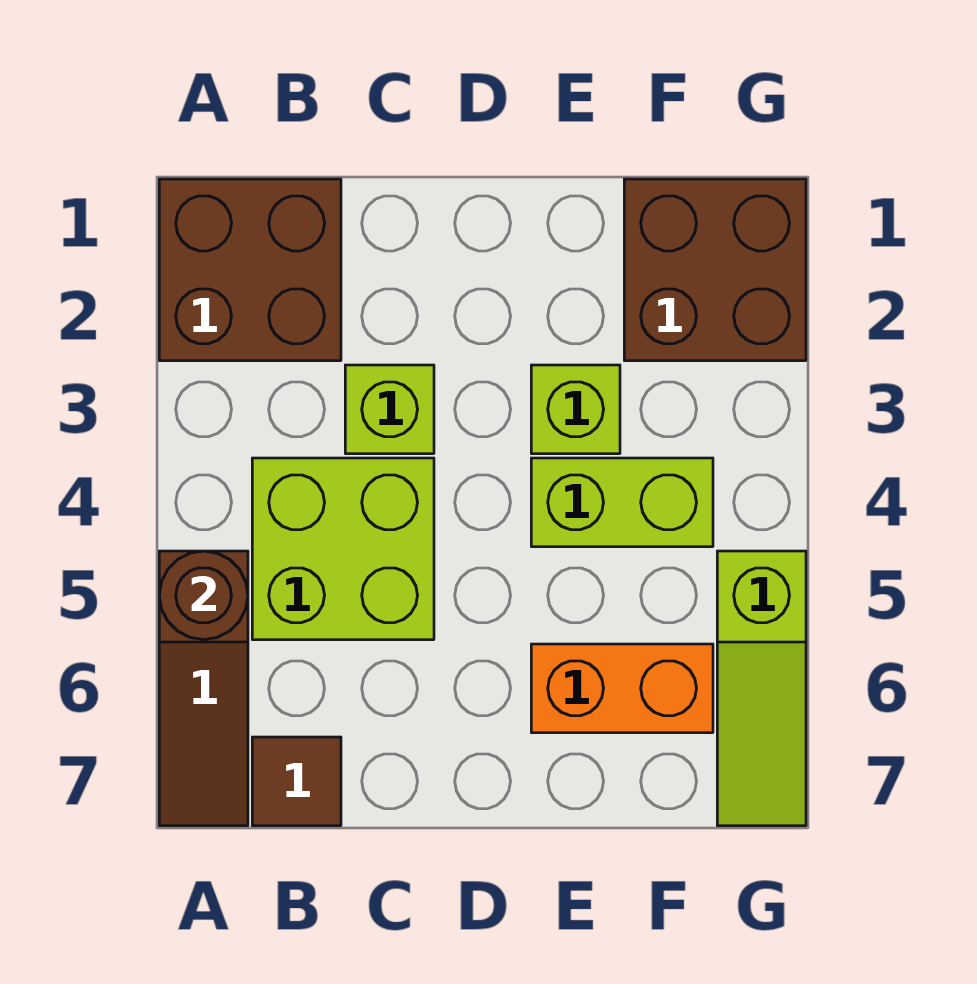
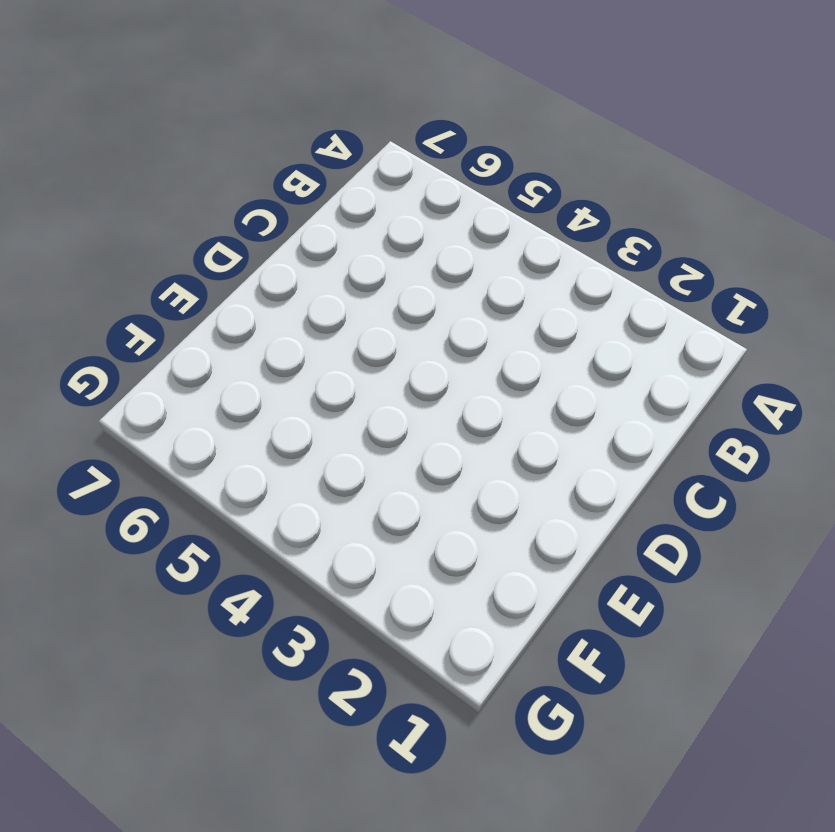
none -> brown 2x2 brick [159,179,341,361]
none -> brown 1x3 slope [159,551,248,826]

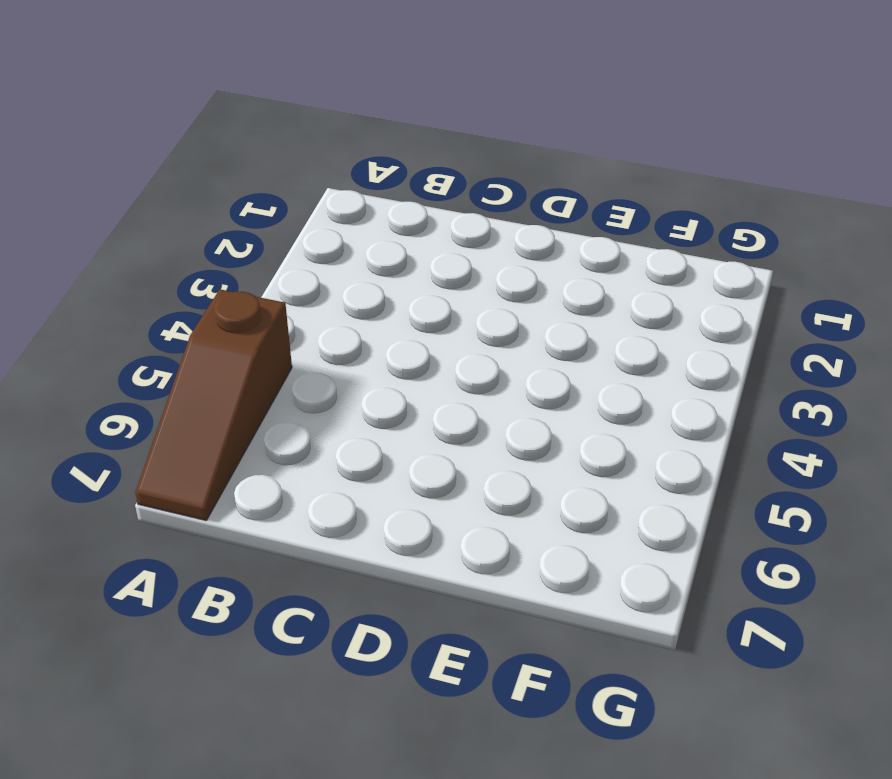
none -> brown 2x2 brick [159,179,341,361]
none -> lime 2x2 brick [252,458,434,640]

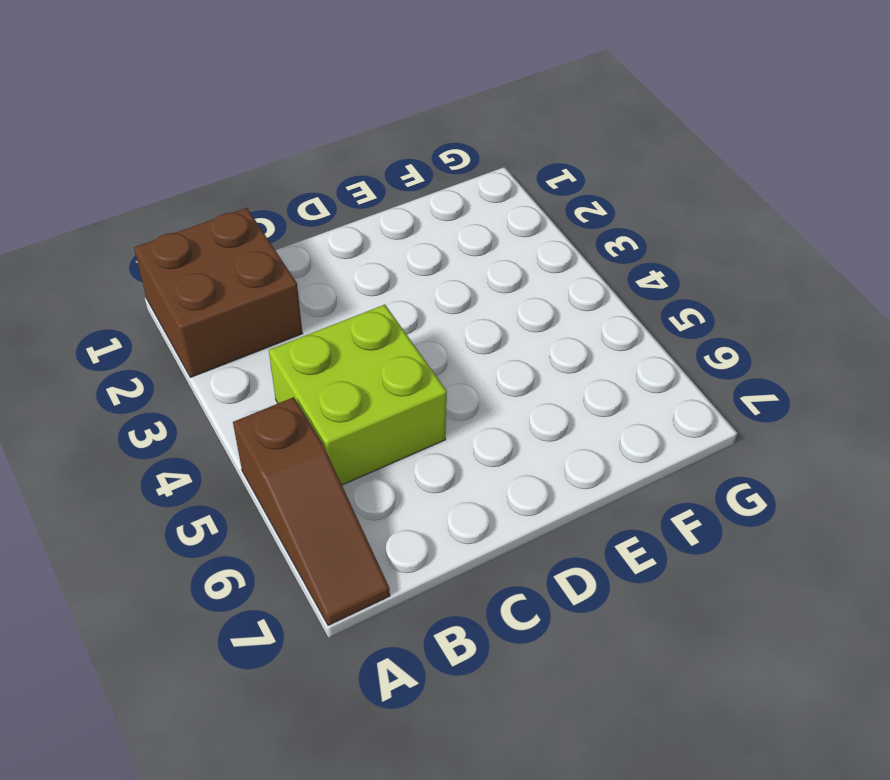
none -> brown 1x1 tile [252,737,341,826]
none -> lime 1x1 brick [345,365,434,454]

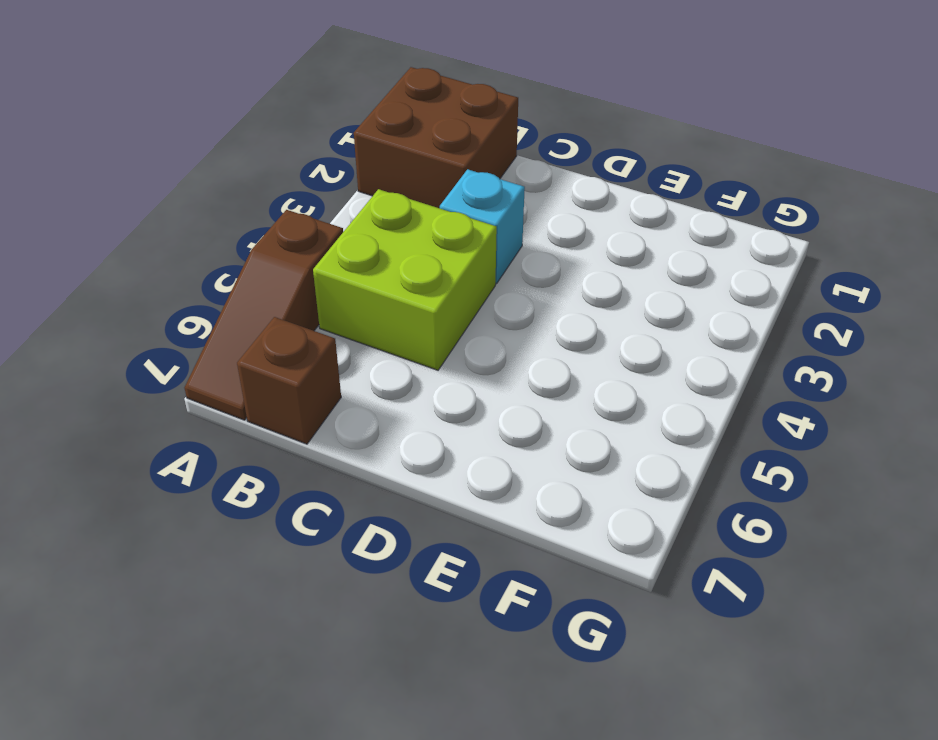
brown 1x1 brick [237,317,341,444] -> brown 1x1 tile [252,737,341,826]
cyan 1x1 brick [440,169,525,283] -> lime 1x1 brick [345,365,434,454]
none -> lime 1x1 brick [531,365,620,454]
none -> lime 1x2 brick [531,458,713,547]

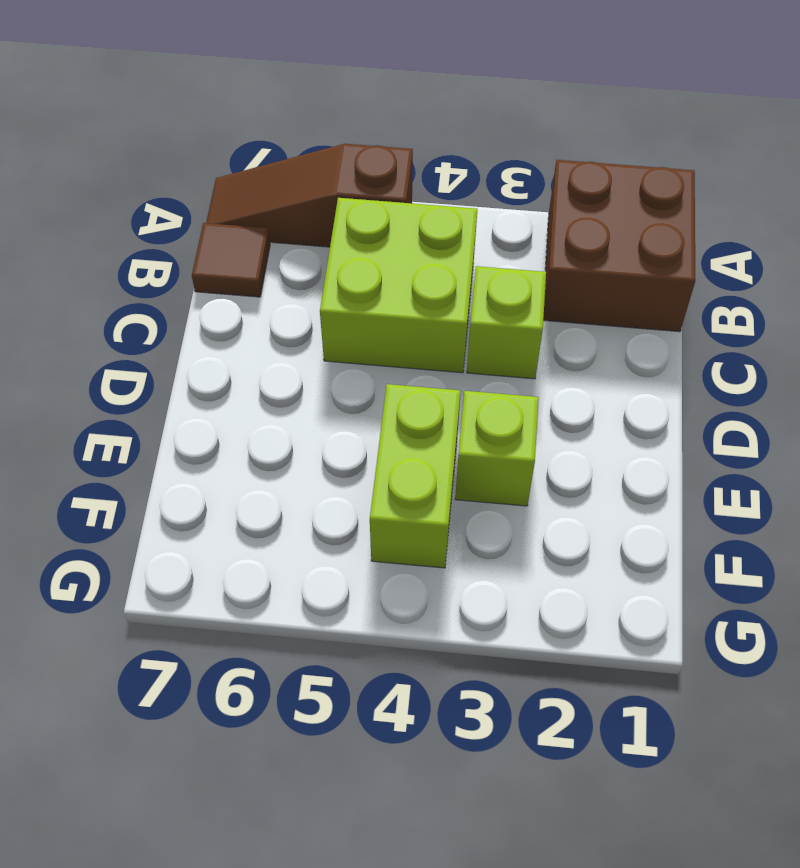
none -> orange 1x2 brick [531,644,713,733]
none -> brown 2x2 brick [624,179,806,361]

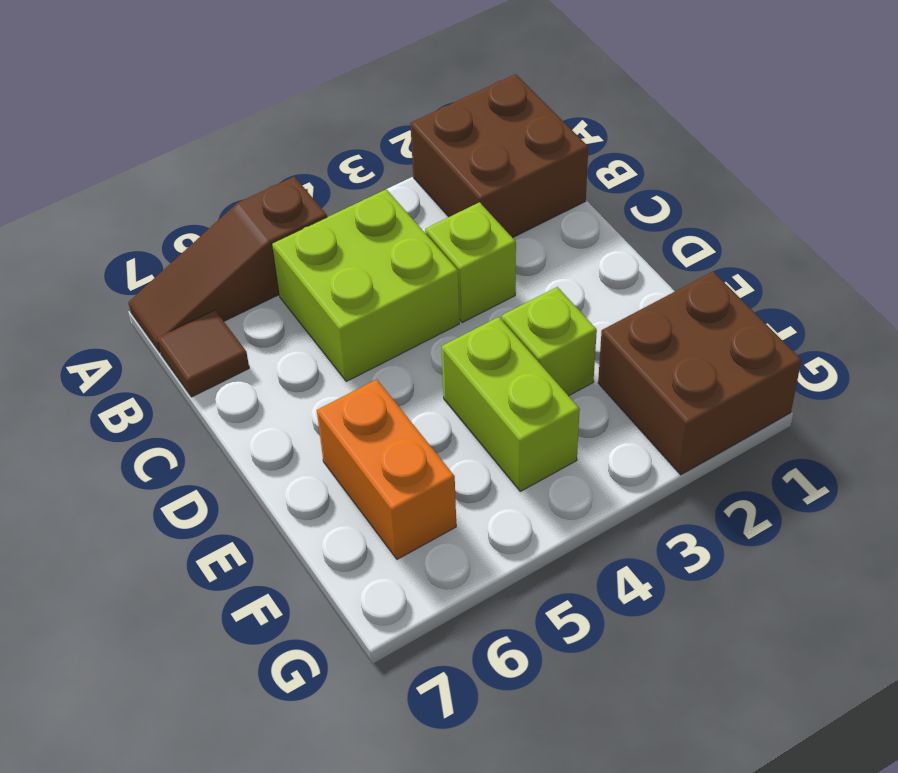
none -> lime 1x3 slope [717,551,806,826]
none -> brown 1x1 round brick [159,551,248,640]

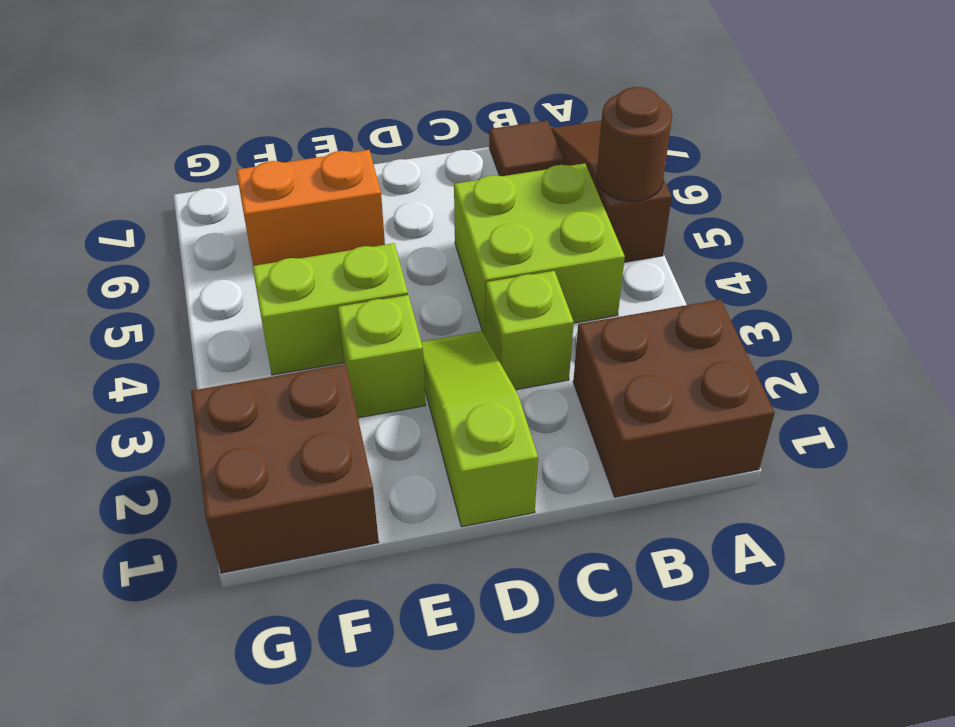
lime 1x3 slope [421,331,538,527] -> lime 1x3 slope moved to [717,551,806,826]

